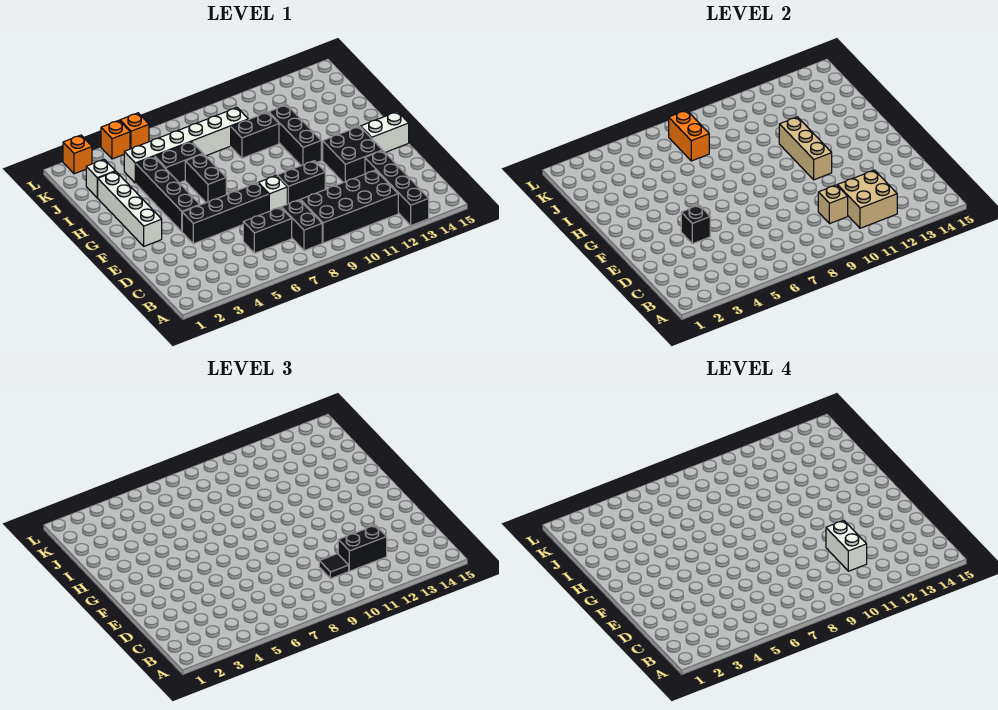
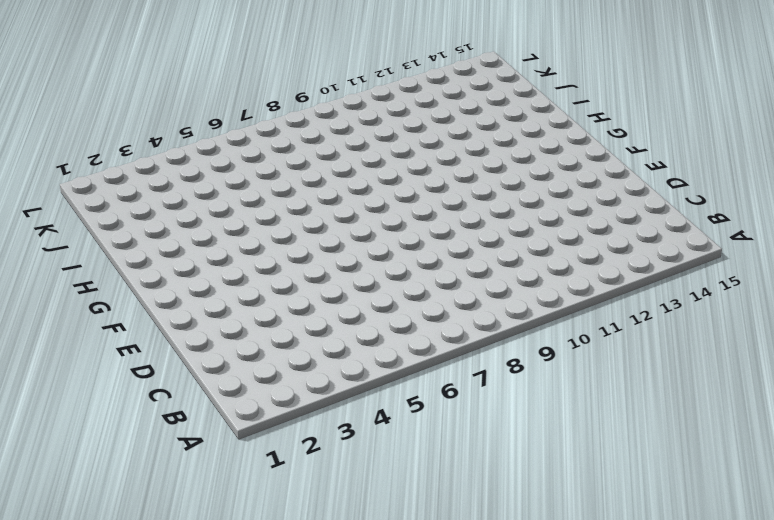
none -> black 1x4 brick [365,151,429,226]
none -> black 1x2 brick [281,200,322,251]
none -> black 2x4 brick [300,170,398,243]

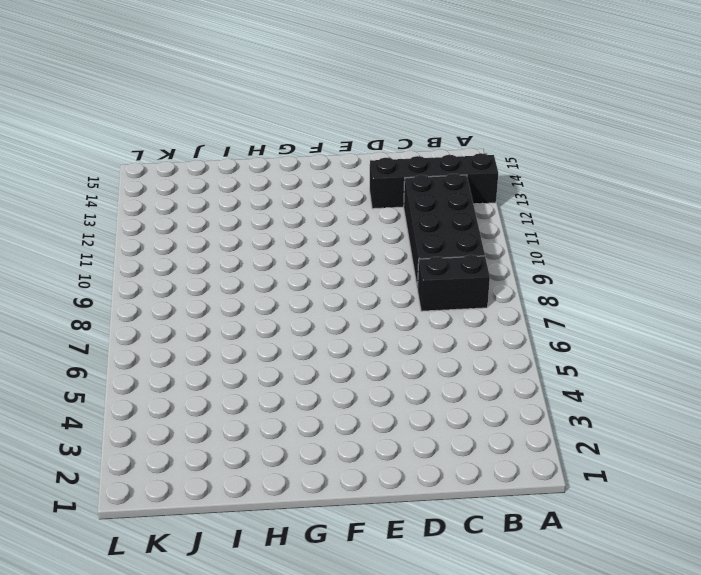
none -> black 1x2 brick [243,207,292,253]
none -> black 1x4 brick [182,183,268,244]
none -> white 1x1 brick [258,176,287,212]

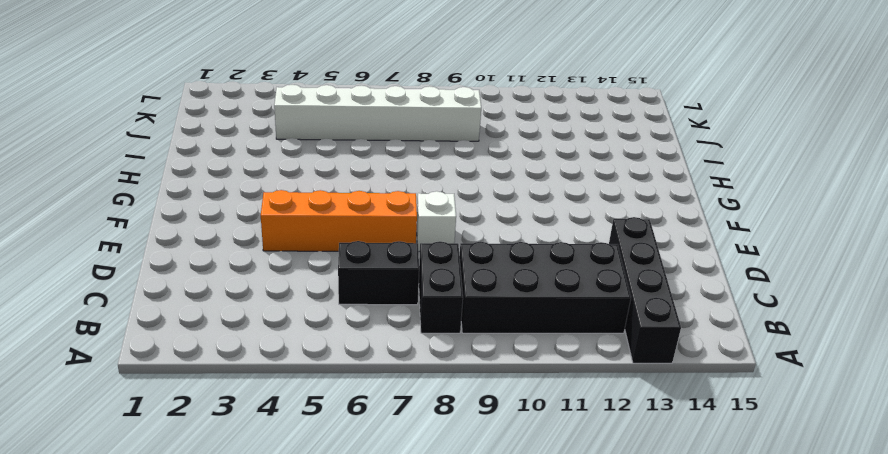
orange 1x4 brick [261,190,417,251] -> black 1x4 brick [182,183,268,244]
none -> black 1x2 brick [277,161,325,204]
none -> black 2x2 brick [323,126,382,183]
none -> white 1x4 brick [98,171,162,246]

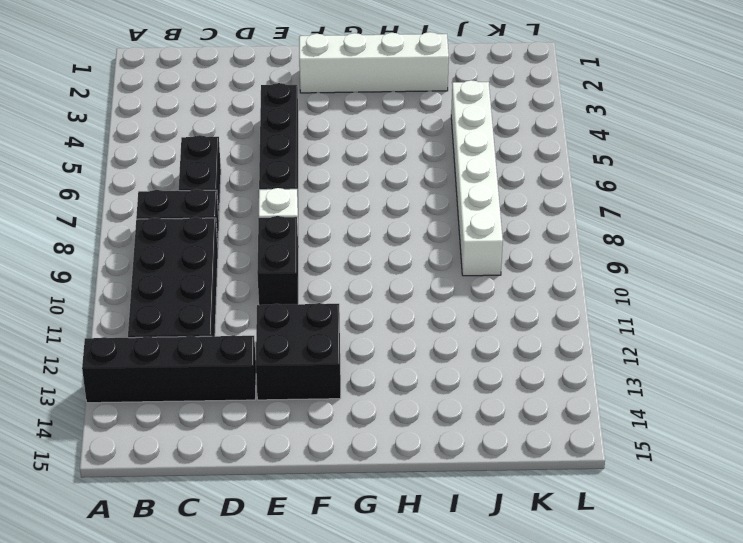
none -> black 1x4 brick [136,157,200,231]
none -> white 1x2 brick [361,112,409,152]
none -> black 1x2 brick [185,154,226,203]

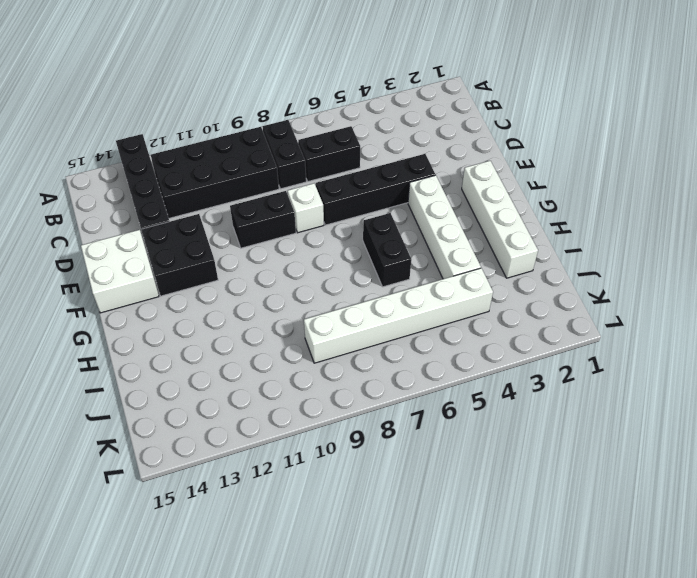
white 2x2 brick [81,230,159,313] -> white 1x2 brick [361,112,409,152]
white 1x4 brick [408,175,481,279] -> black 1x4 brick [136,157,200,231]
none -> black 1x3 brick [269,105,321,166]
none -> black 1x2 brick [155,142,203,183]
none -> black 1x2 brick [231,112,279,158]

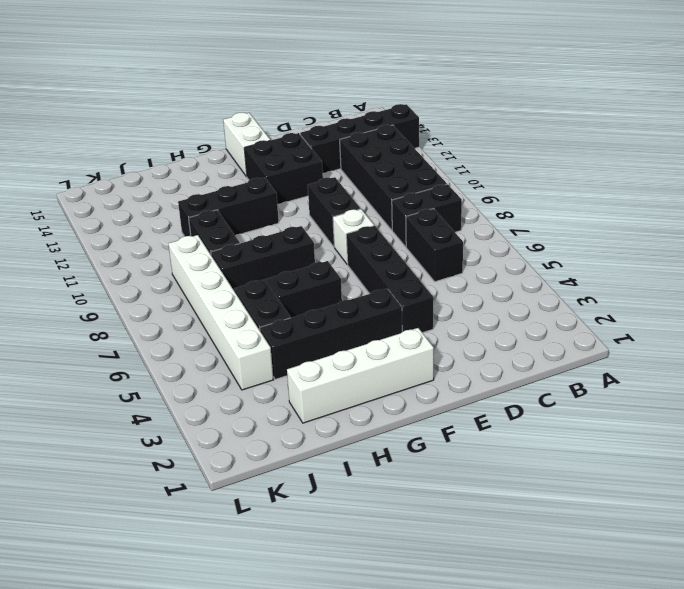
black 1x3 brick [211,226,315,291] -> none
none -> white 1x1 brick [86,159,115,198]
none -> orange 1x1 brick [63,135,92,174]
none -> orange 1x1 brick [101,120,130,159]

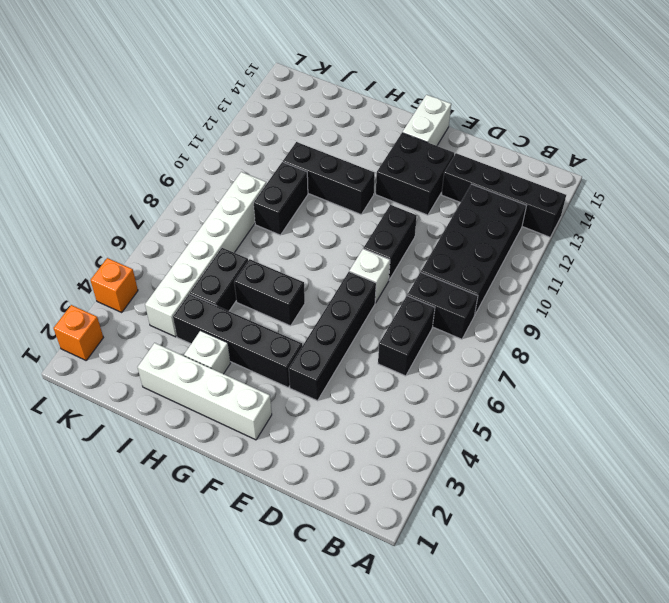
white 1x1 brick [184,331,230,374] -> white 1x1 brick moved to [86,159,115,198]
none -> orange 1x1 brick [120,113,149,149]
none -> tan 2x2 brick [837,170,897,228]
none -> tan 1x1 brick [818,185,848,224]

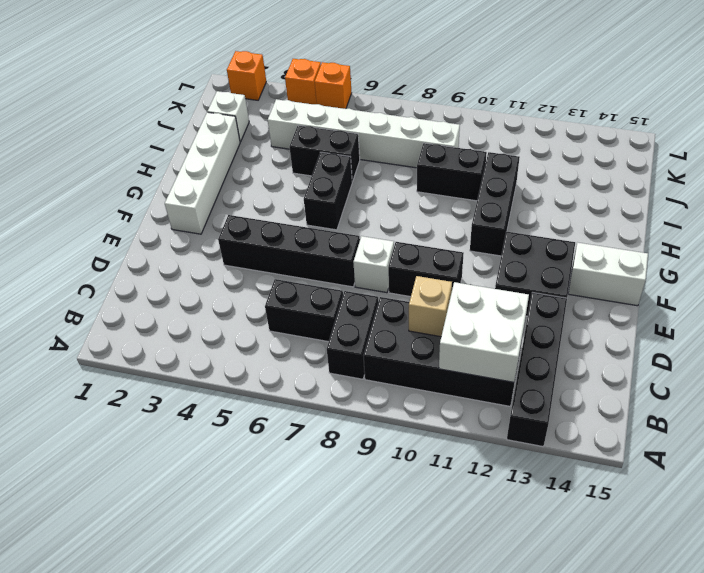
white 2x2 brick [439,282,529,382] -> tan 2x2 brick [837,170,897,228]
none -> black 1x4 brick [136,157,200,231]
none -> black 1x1 brick [681,205,710,244]
none -> tan 1x3 brick [779,117,832,180]

